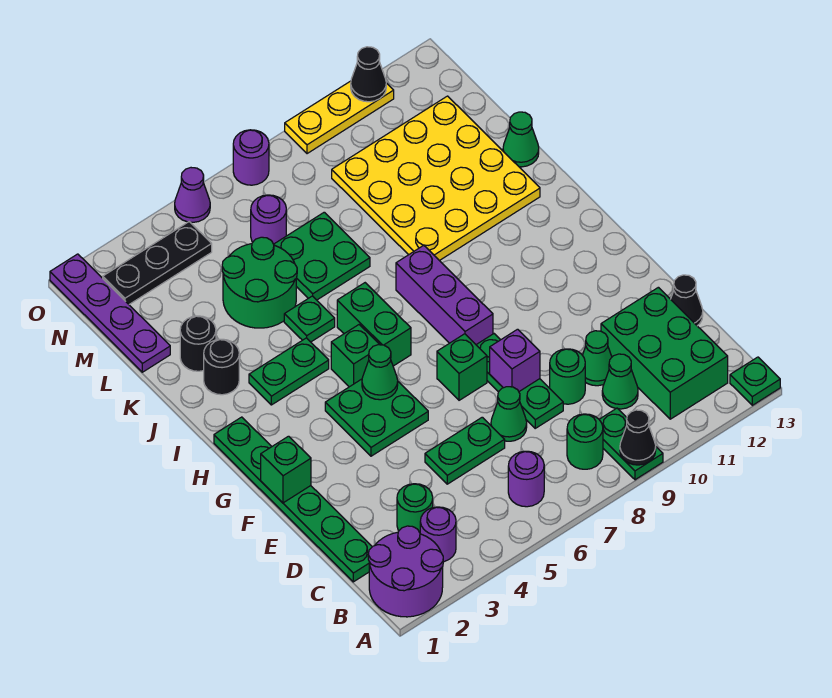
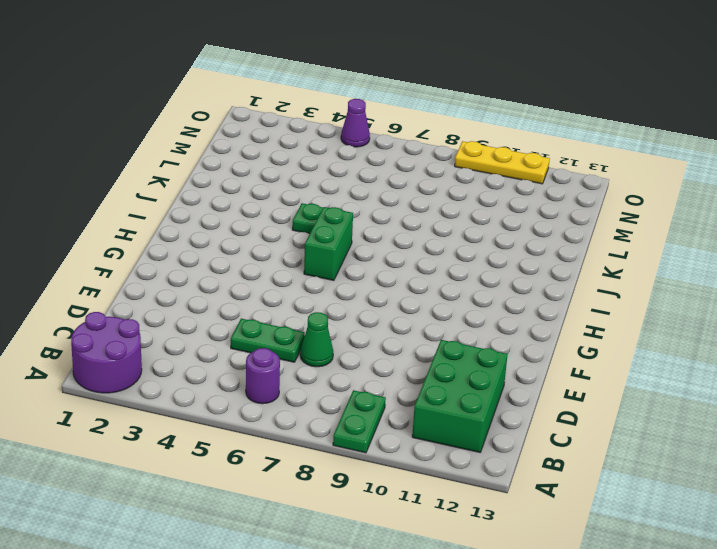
none -> green 1x1 plate [730,357,780,405]
none -> purple 1x1 round brick [420,507,456,562]
none -> green 1x1 round brick [567,414,603,469]
none -> green 1x6 plate [214,417,372,582]

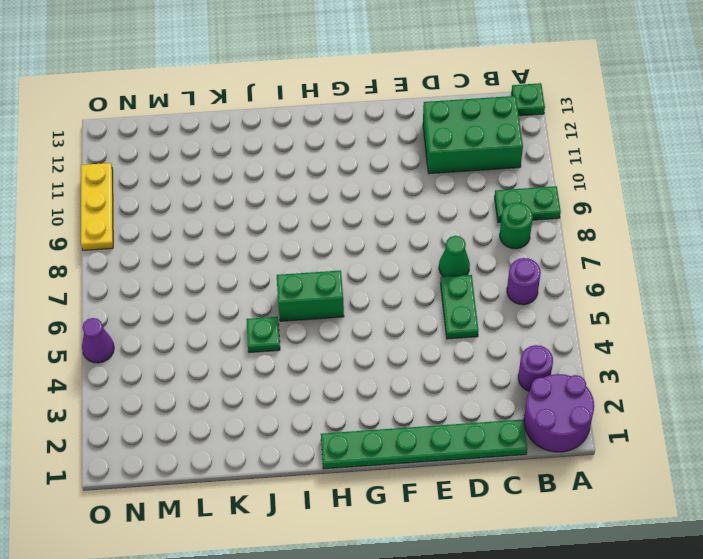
none -> green 1x1 round brick [397,484,433,533]
none -> green 1x1 cone [602,354,638,409]
none -> green 1x3 plate [477,334,563,428]
none -> green 1x1 round brick [550,349,585,404]

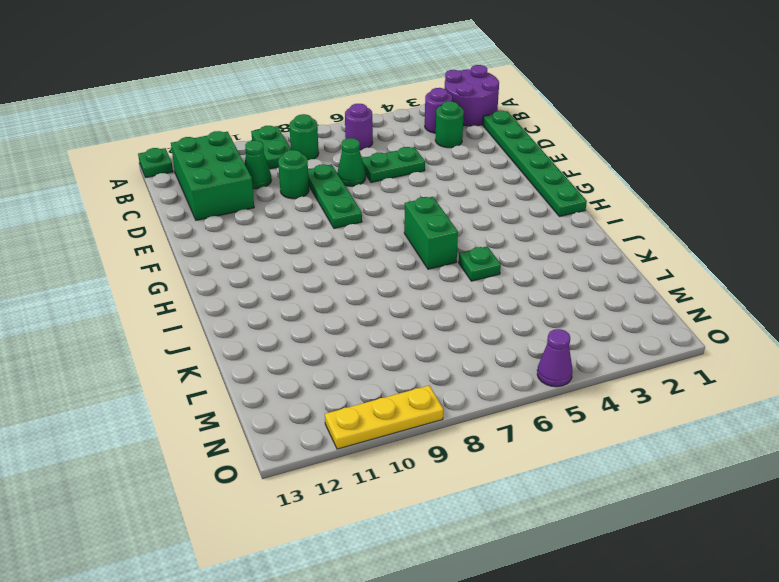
none -> green 1x1 cone [582,331,612,386]
none -> black 1x1 cone [671,275,703,326]
none -> green 2x2 plate [325,379,428,456]
none -> green 1x1 brick [437,334,487,400]

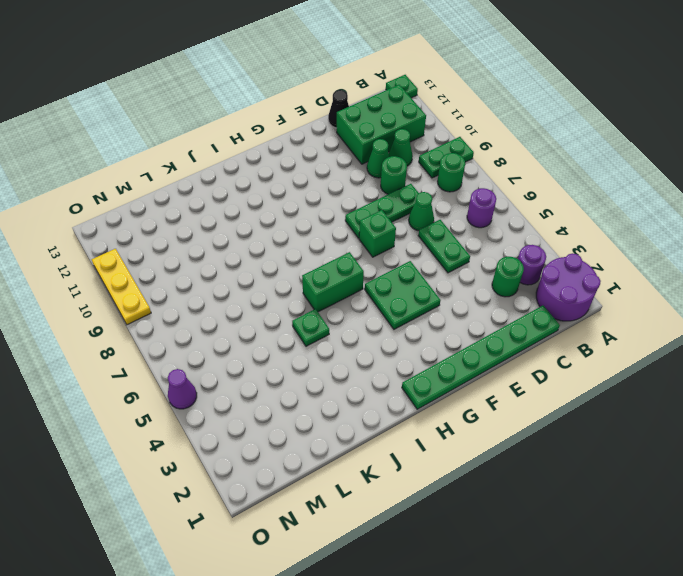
none -> purple 1x3 brick [396,245,493,345]
none -> green 1x1 brick [331,325,380,387]
none -> green 1x2 plate [249,338,329,405]
none -> black 1x1 round brick [204,339,239,395]

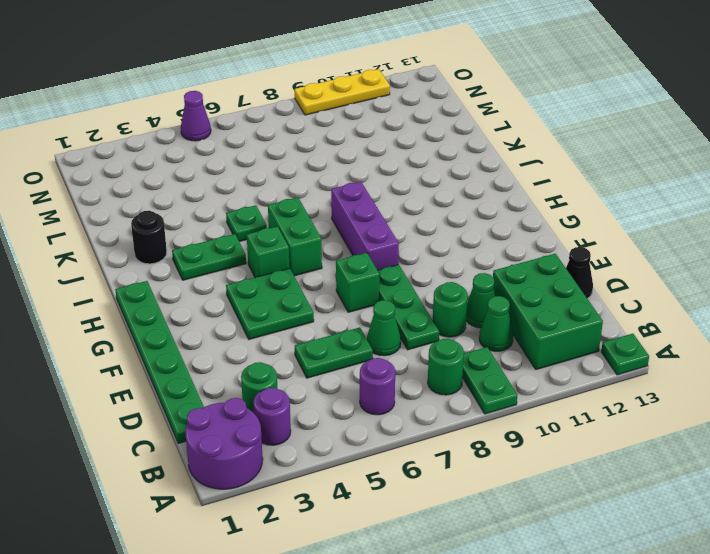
none -> yellow 4x4 plate [332,96,540,261]
none -> black 1x1 round brick [180,316,216,371]
none -> green 2x2 round brick [222,237,297,328]
none -> green 2x2 plate [274,212,370,300]

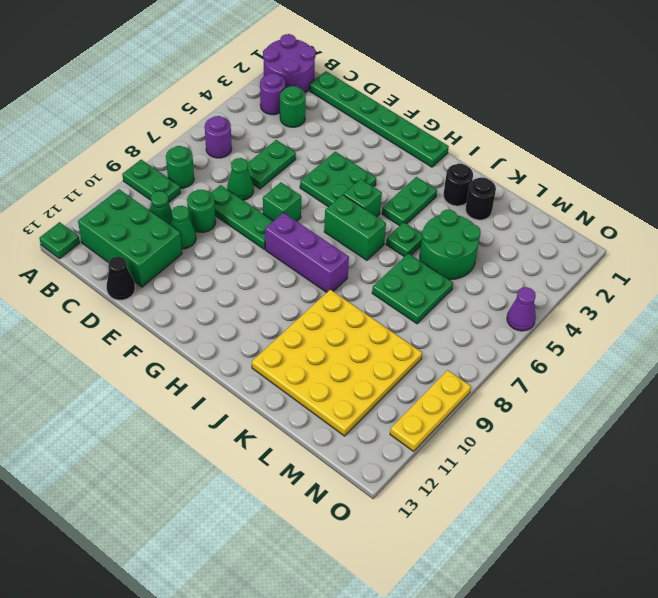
none -> green 1x1 cone [503,112,539,167]
none -> purple 1x4 plate [50,254,170,372]
none -> purple 1x1 round brick [251,195,286,244]
none -> black 1x3 plate [103,222,212,304]

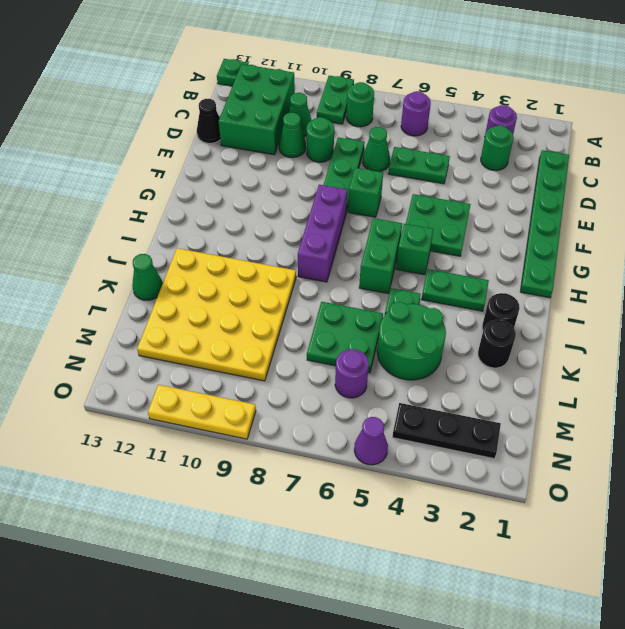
none -> purple 2x2 round brick [368,526,443,617]
none -> purple 1x4 plate [50,254,170,372]
none -> purple 1x1 round brick [233,130,269,185]
none -> black 1x1 cone [620,410,656,465]

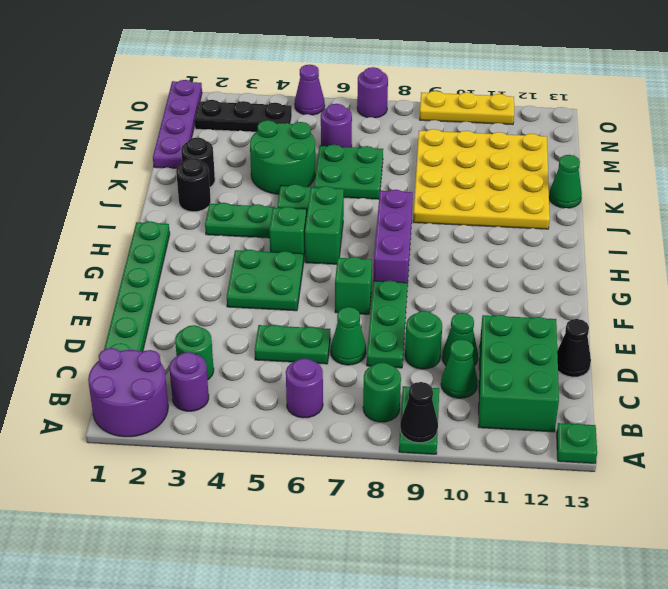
none -> purple 1x1 brick [490,329,540,391]
none -> green 1x1 brick [261,436,311,503]
none -> green 1x1 cone [362,345,398,400]
none -> black 1x1 cone [351,47,386,102]

